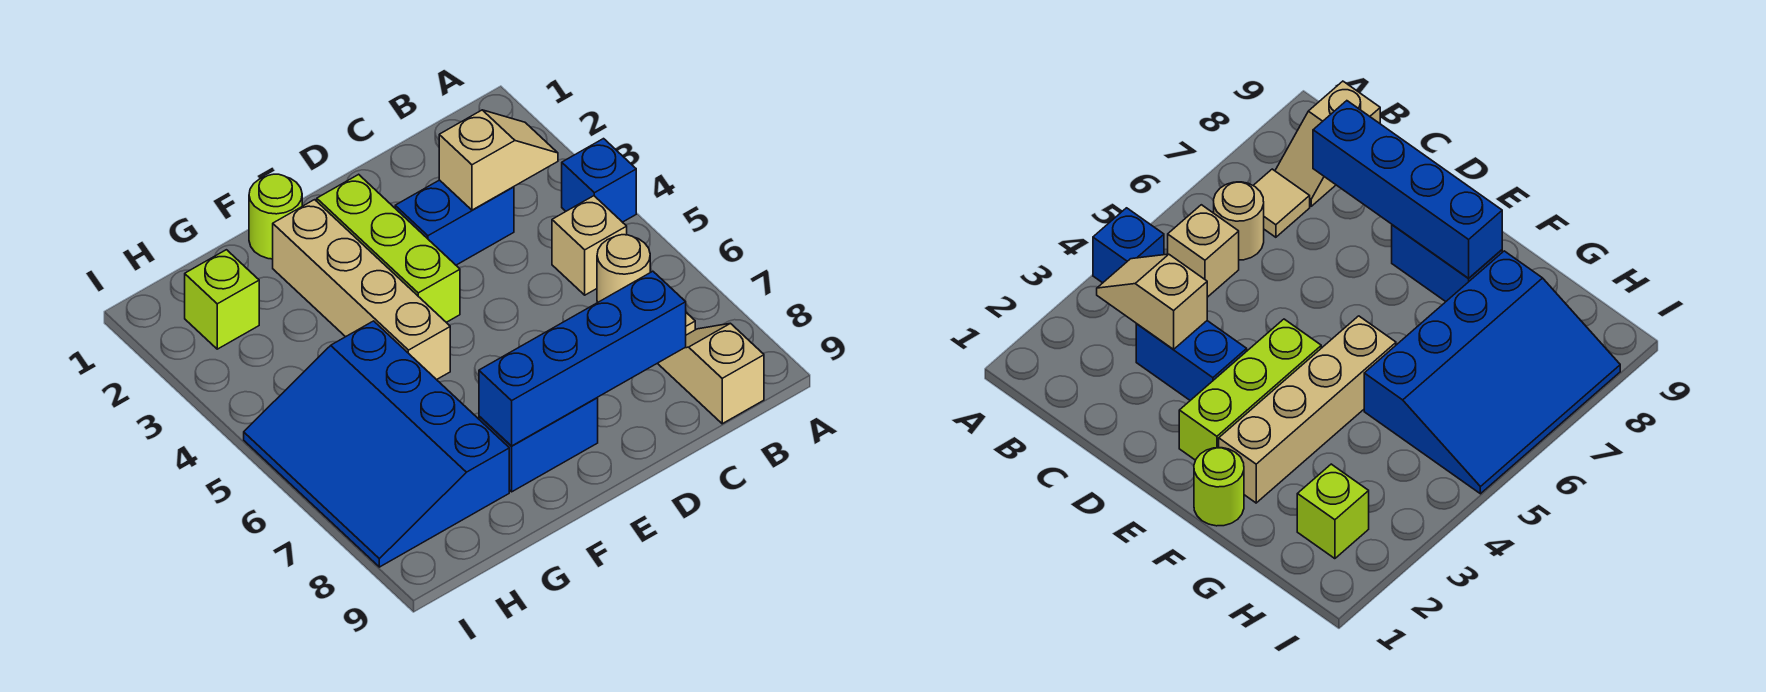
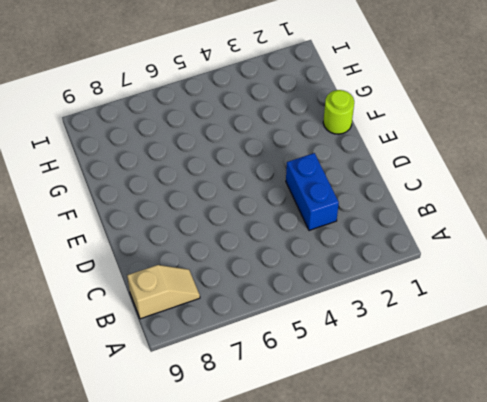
none -> blue 1x1 brick [562,139,636,222]
none -> tan 1x1 brick [552,196,627,295]
none -> tan 1x1 round brick [597,235,650,302]

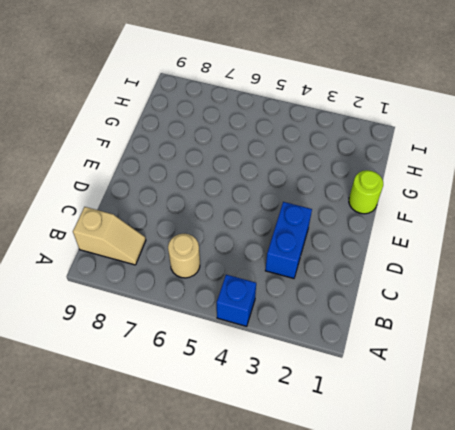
none -> tan 1x1 brick [552,196,627,295]
none -> tan 1x1 tile [1253,169,1310,237]
none -> lime 1x3 brick [317,174,460,322]

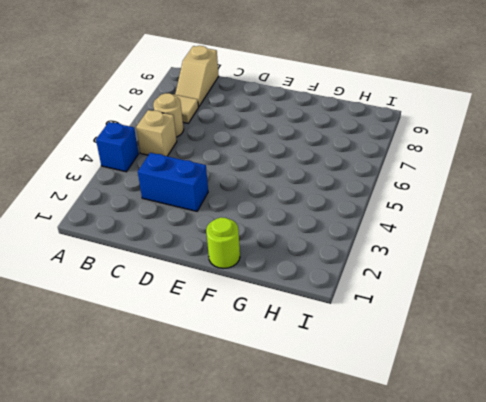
none -> lime 1x3 brick [317,174,460,322]
none -> blue 1x2 brick [479,398,598,492]
none -> tan 1x4 brick [273,200,450,380]

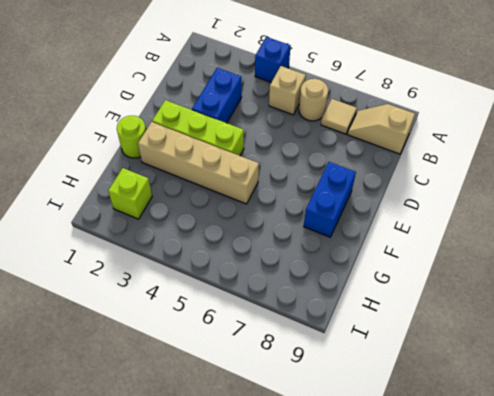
none -> blue 3x4 slope [244,321,509,567]
none -> tan 1x2 slope [439,110,558,210]
none -> blue 1x4 brick [479,271,686,446]

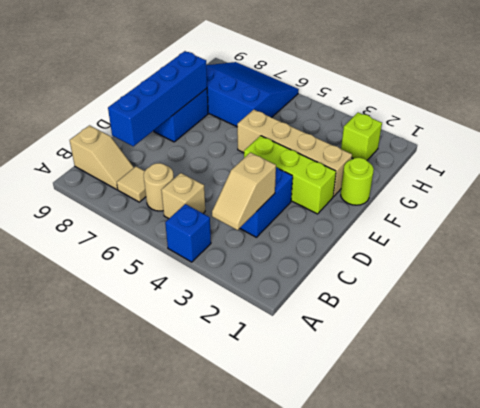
blue 3x3 slope [206,62,299,127] -> blue 3x4 slope [244,321,509,567]

